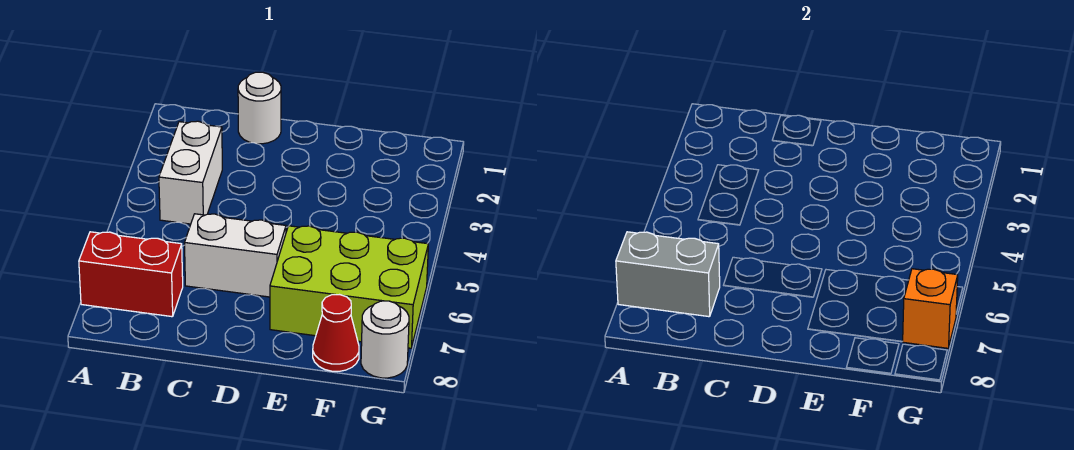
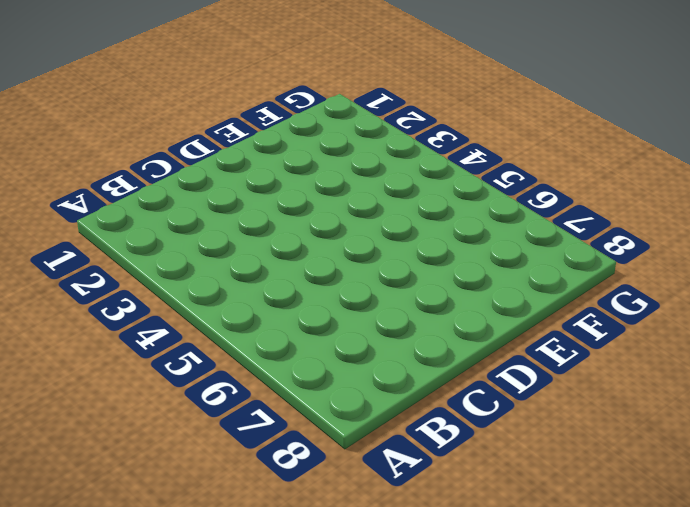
none -> red 1x2 brick [79,232,183,317]
none -> white 1x2 brick [159,121,222,224]

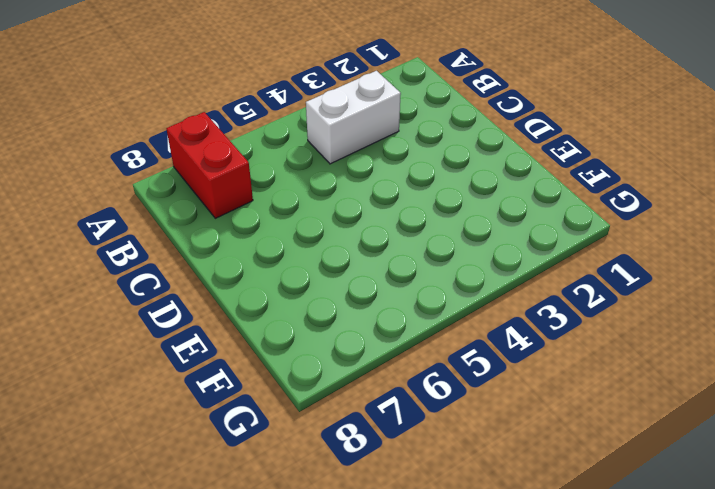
none -> white 1x1 round brick [238,72,281,144]
none -> white 1x2 brick [185,214,286,297]

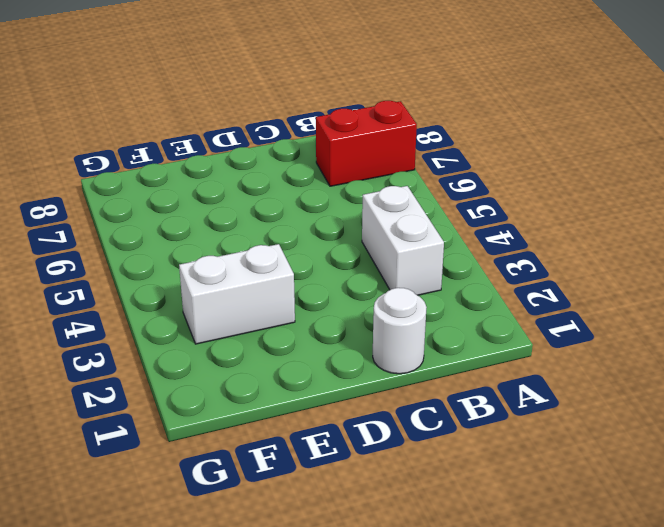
white 1x2 brick [179,244,295,344] -> white 1x2 brick moved to [185,214,286,297]
none -> lime 2x3 brick [270,226,428,348]
none -> red 1x1 cone [313,295,359,371]

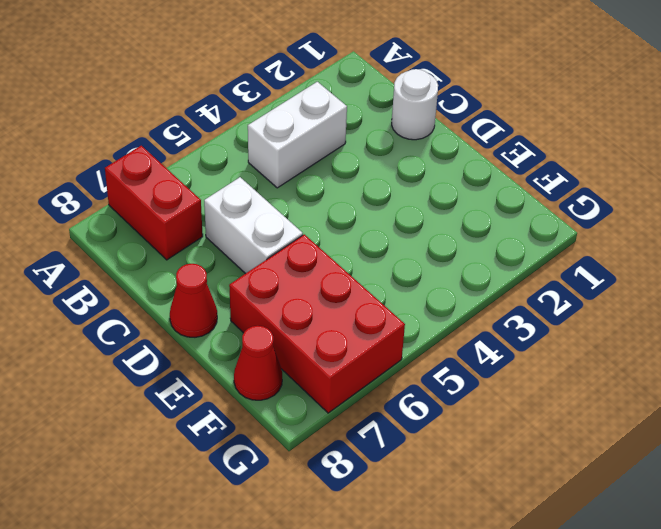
red 1x1 cone [170,264,217,337] -> none
red 2x3 brick [229,234,405,413] -> lime 2x3 brick [270,226,428,348]
none -> white 1x1 round brick [361,301,409,378]
none -> grey 1x2 brick [616,232,720,317]

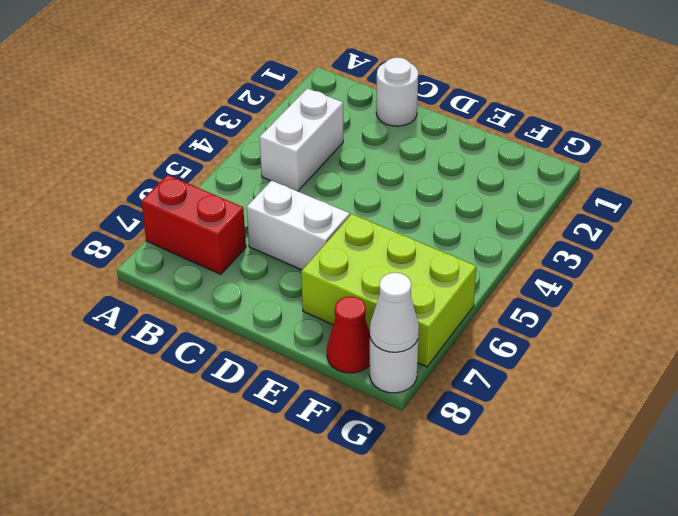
white 1x1 cone [370,273,419,352] -> none
none -> grey 1x2 brick [616,232,720,317]
none -> orange 1x1 brick [902,269,958,348]

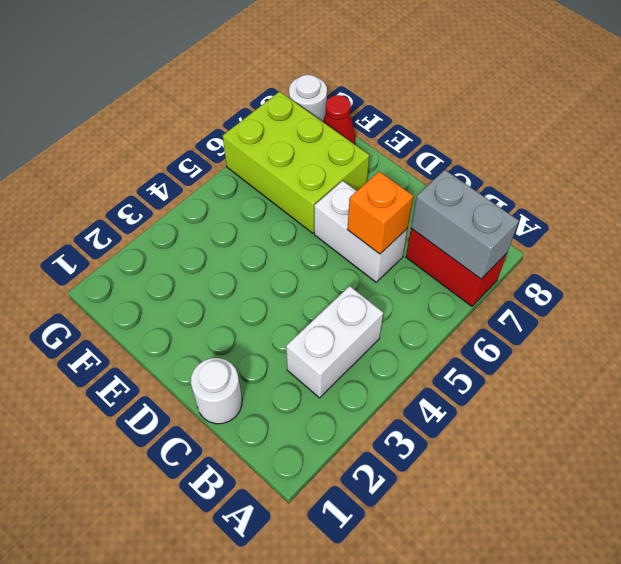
orange 1x1 brick [347,172,413,254] -> orange 1x1 brick moved to [902,269,958,348]

